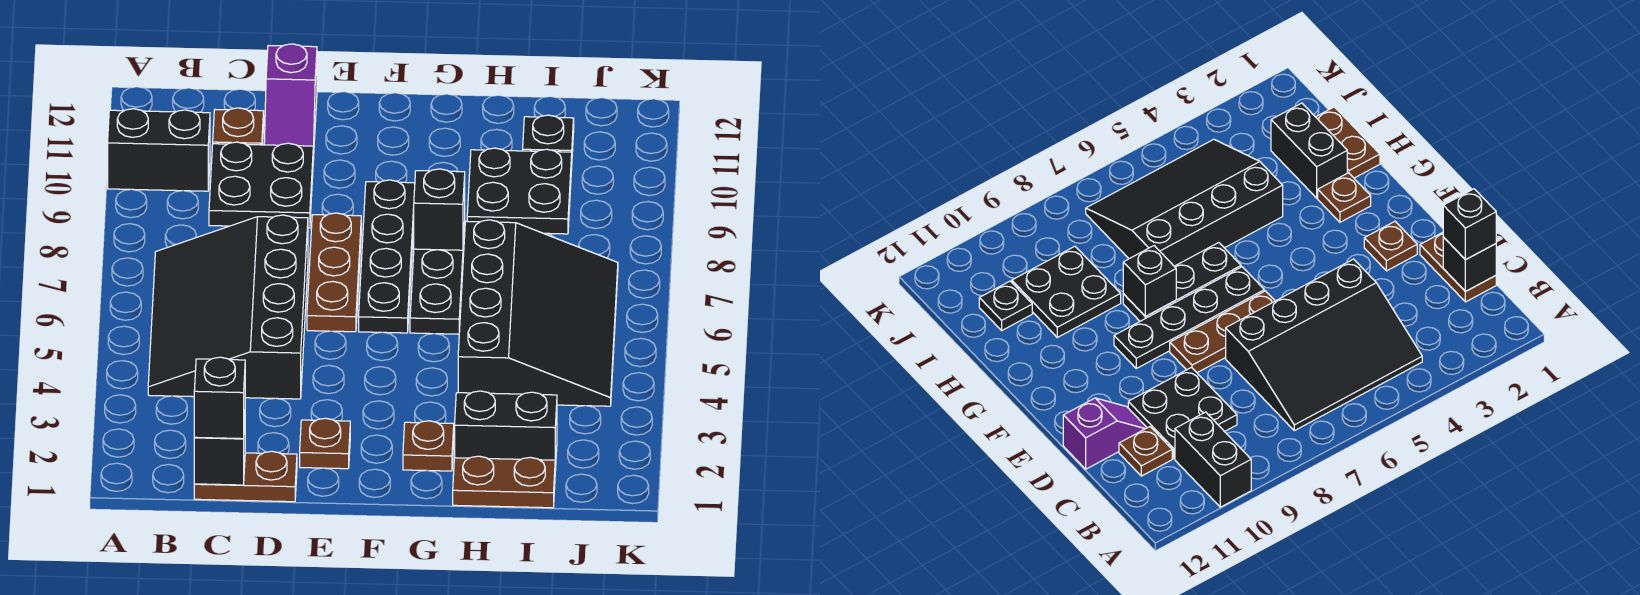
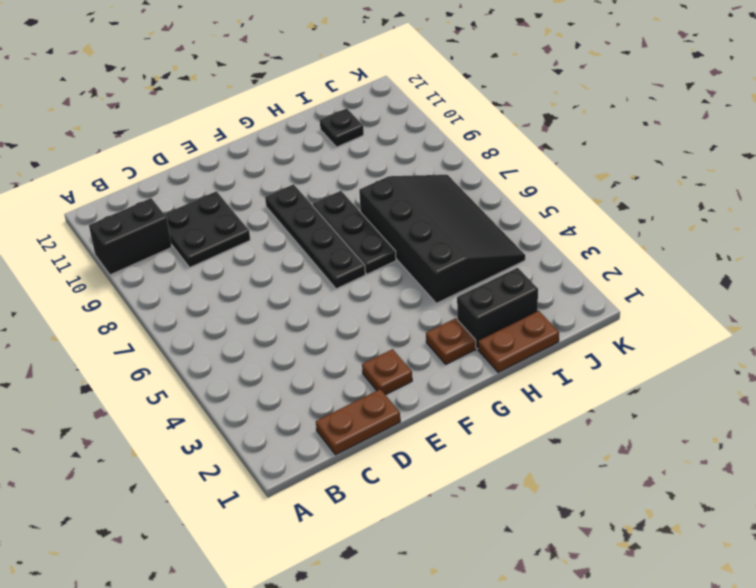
none -> black 3x4 slope [148,215,308,399]
none -> brown 1x1 plate [213,108,264,145]
none -> purple 1x2 slope [264,44,317,159]

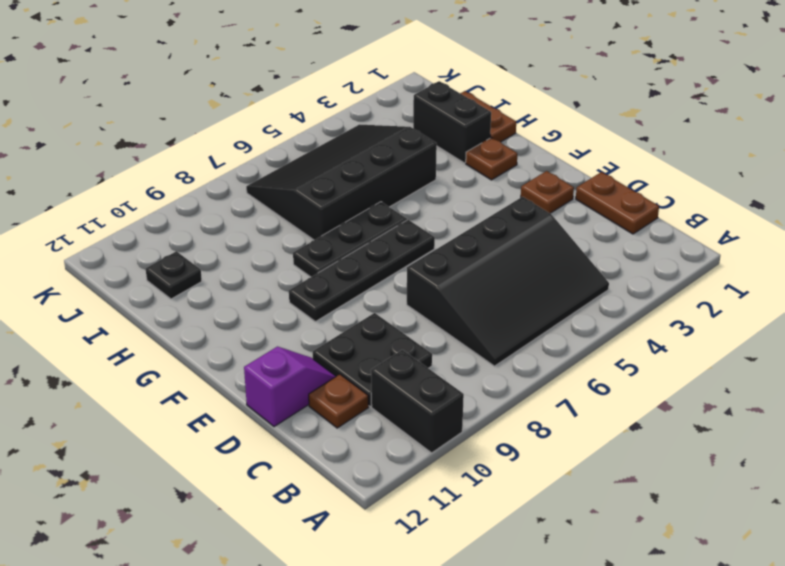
none -> brown 1x3 plate [307,213,361,332]
none -> black 2x2 plate [467,148,572,234]
none -> black 1x1 brick [194,422,245,485]

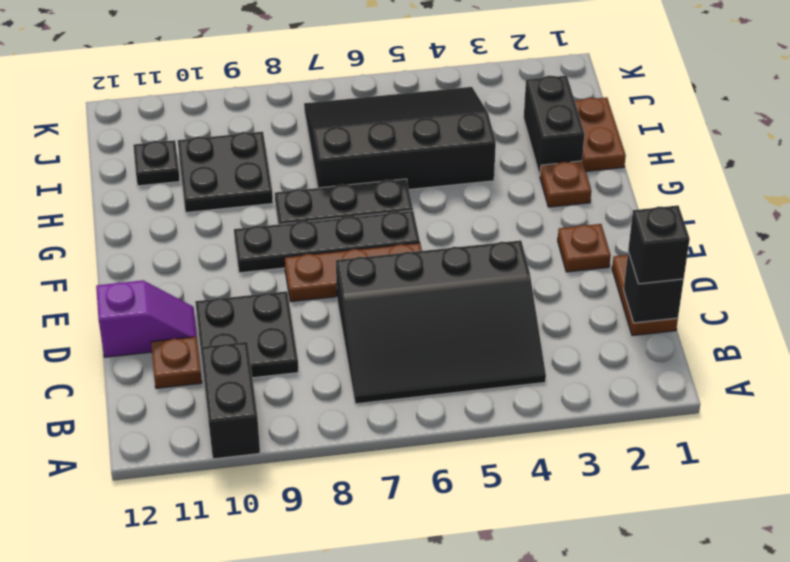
none -> black 1x1 brick [414,169,465,250]

